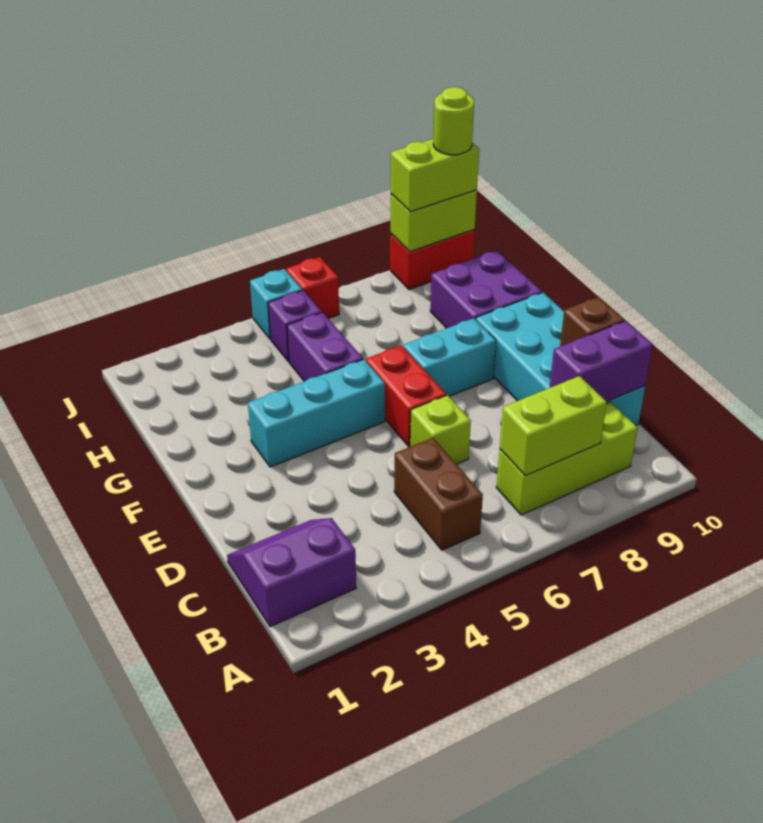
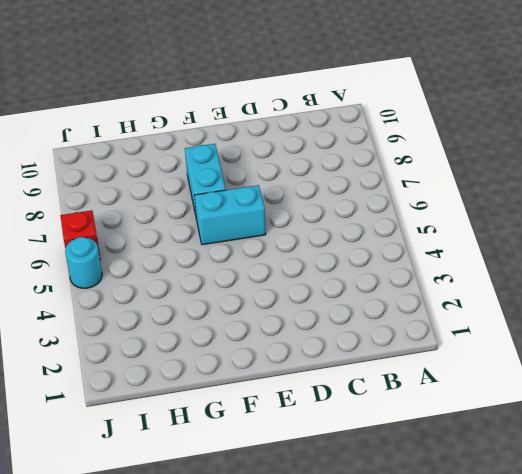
cyan 1x2 brick [194,185,266,245] -> red 1x2 brick [366,345,446,447]
cyan 1x1 round brick [65,237,102,288] -> cyan 1x1 brick [250,269,302,339]
none -> purple 2x2 slope [227,518,356,627]
none -> brown 1x2 brick [394,438,483,550]
none -> lime 1x3 brick [496,402,638,515]

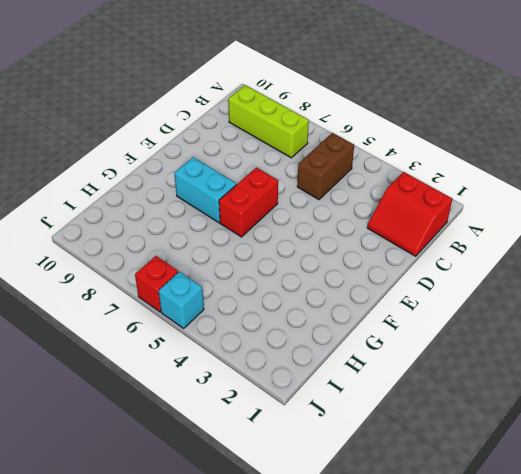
red 2x2 slope [367,172,452,256] -> purple 2x2 slope [227,518,356,627]
none -> cyan 2x4 brick [476,293,645,425]
none -> lime 1x1 brick [410,395,471,464]
none -> cyan 1x3 brick [248,359,385,467]

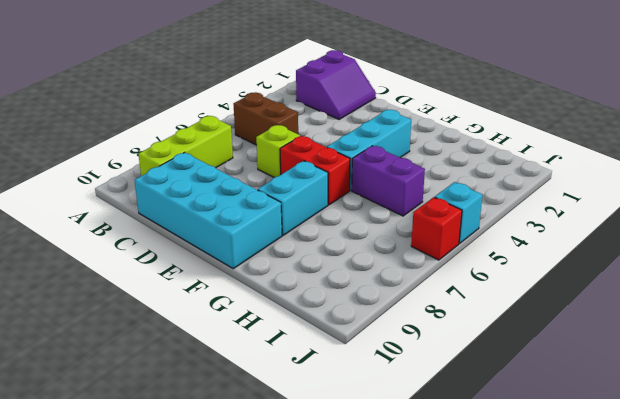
none -> purple 2x2 brick [430,251,542,328]
none -> purple 1x1 brick [268,290,322,362]
none -> red 1x2 brick [390,230,475,290]

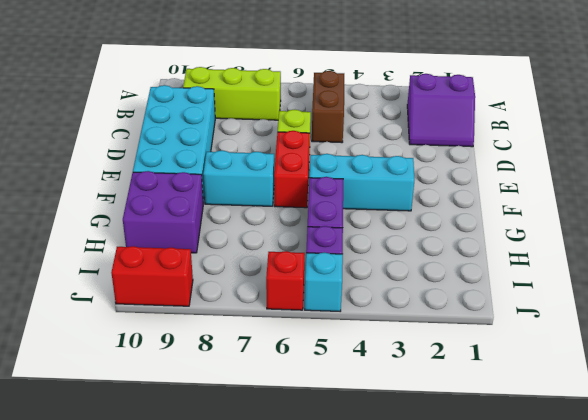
none -> lime 1x2 brick [500,376,607,476]
none -> purple 1x2 brick [550,321,652,402]
none -> brown 1x1 brick [560,297,624,346]

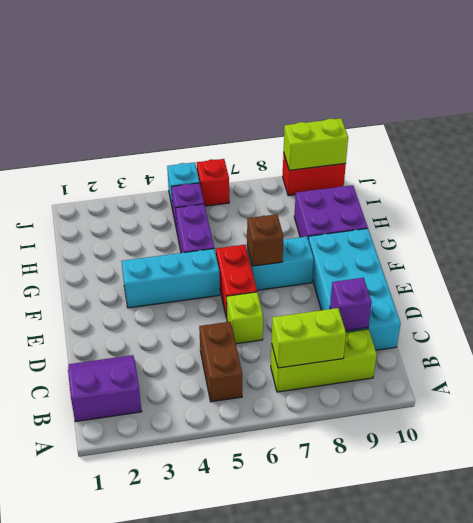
purple 1x1 brick [330,278,372,331] -> purple 1x2 brick [550,321,652,402]
brown 1x1 brick [247,214,284,266] -> brown 1x1 brick moved to [560,297,624,346]
none -> lime 1x2 brick [391,139,479,212]
none -> lime 1x1 round brick [433,87,474,155]

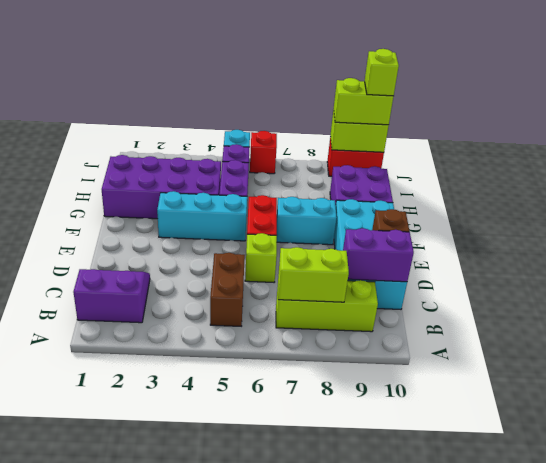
purple 2x4 brick [102,155,221,219] -> none
lime 1x1 brick [365,49,399,96] -> lime 1x1 round brick [433,87,474,155]

